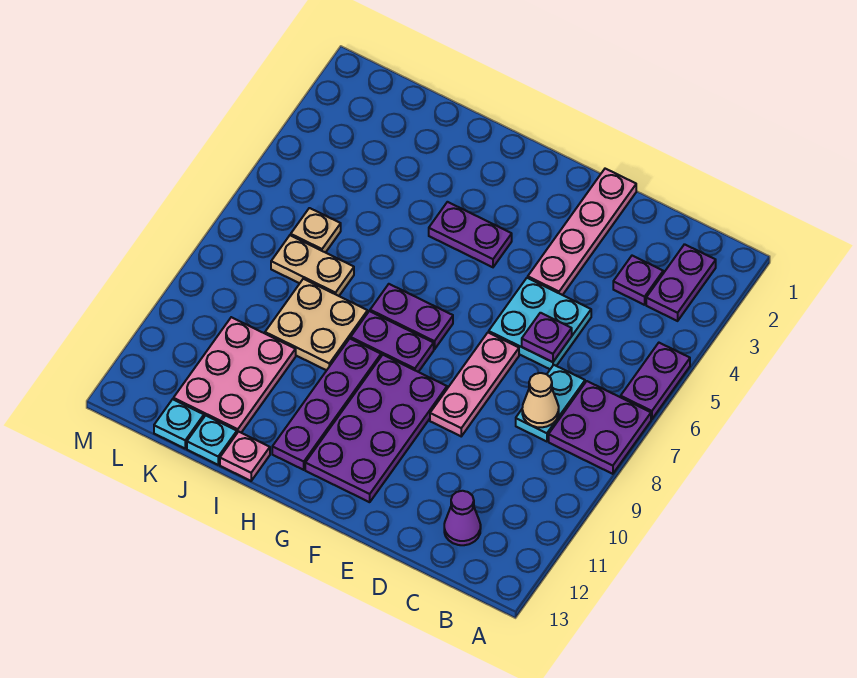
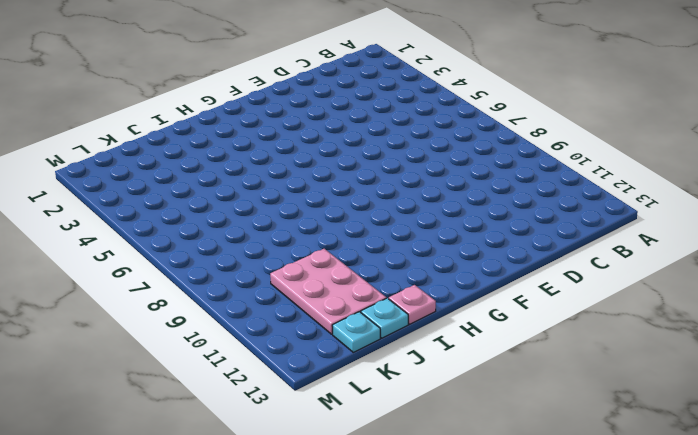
none -> purple 1x2 plate [621,343,690,419]
none -> purple 2x2 plate [549,381,651,474]
none -> purple 1x2 plate [646,244,716,321]

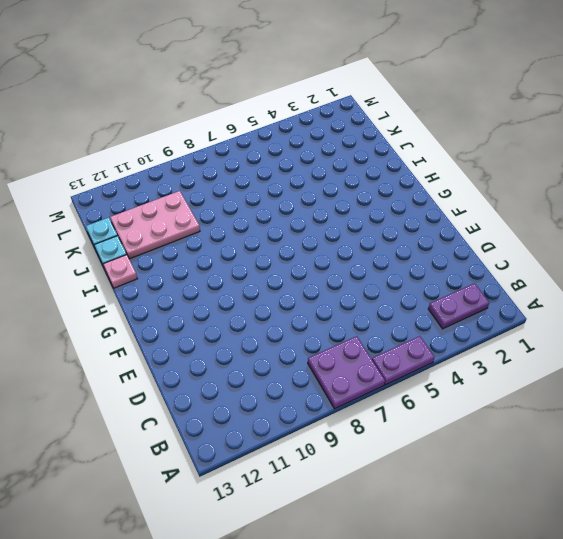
none -> purple 1x1 plate [613,256,663,305]
none -> cyan 1x2 plate [516,365,585,442]
none -> purple 1x1 cone [444,491,481,545]

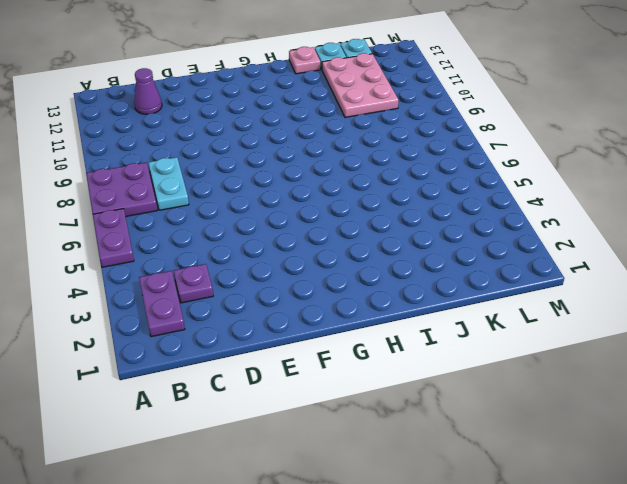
none -> cyan 2x2 plate [489,278,591,369]
none -> pink 1x4 plate [528,169,636,295]
none -> pink 1x3 plate [430,332,519,436]

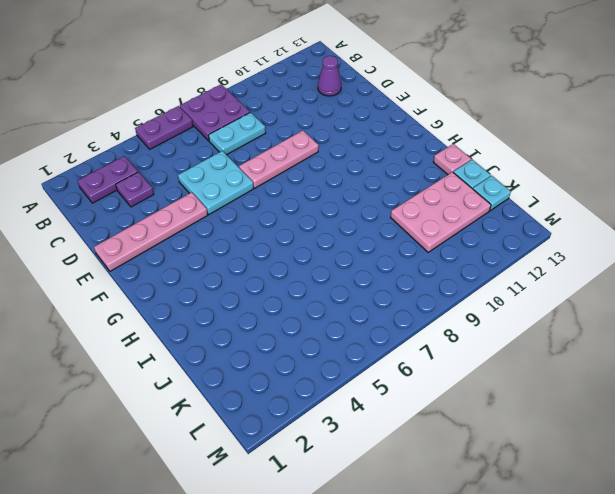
none -> purple 2x4 plate [305,355,447,502]
none -> purple 1x2 plate [429,202,512,267]
none -> purple 1x2 plate [370,284,453,349]

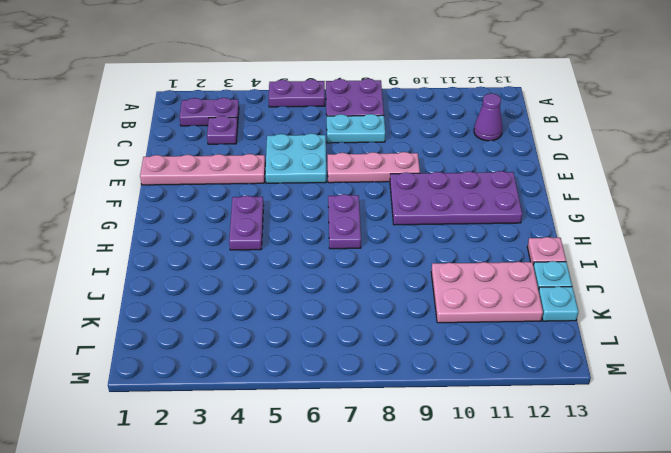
none -> purple 1x2 plate [351,311,434,372]
none -> purple 1x4 plate [272,339,381,470]
none -> tan 2x2 plate [265,279,368,370]

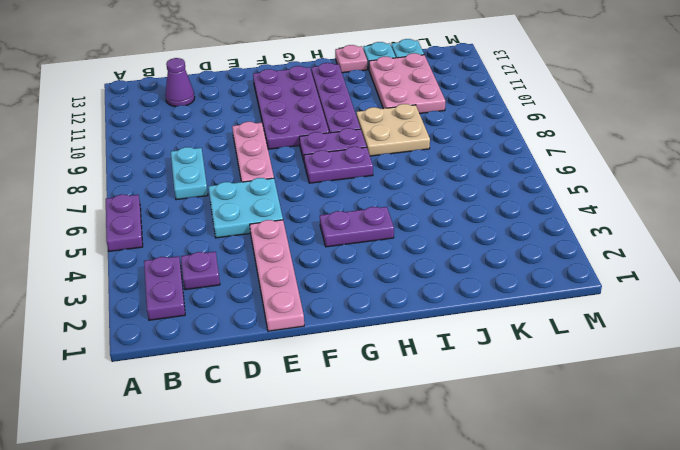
none -> purple 2x2 plate [549,381,651,474]
none -> tan 1x2 plate [271,235,354,296]
none -> tan 1x1 plate [291,208,341,253]

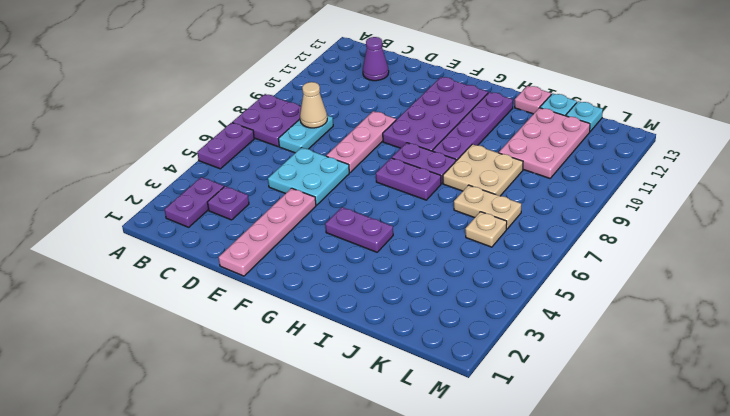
none -> purple 1x1 plate [522,313,572,362]

